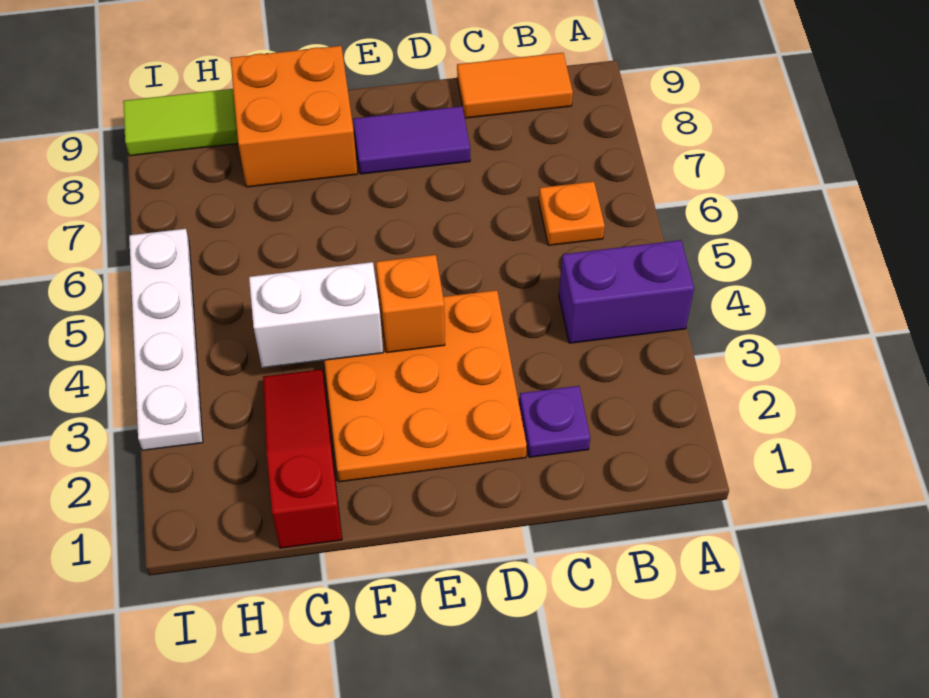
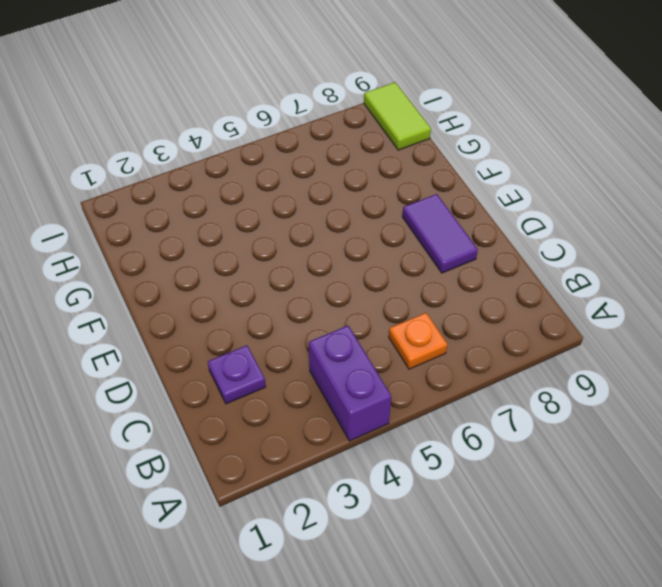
none -> orange 1x2 tile [457,53,573,118]
none -> orange 3x3 plate [324,290,527,482]
none -> orange 2x2 brick [230,46,357,187]

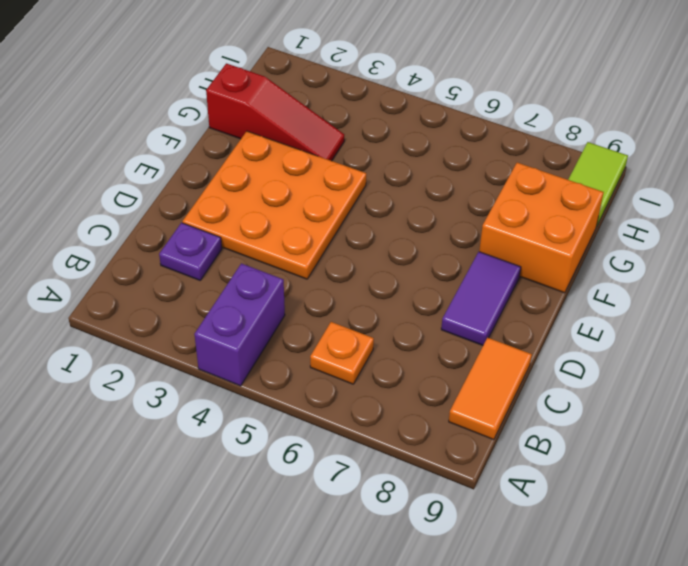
none -> white 1x4 plate [129,229,203,450]
none -> orange 1x1 brick [376,255,445,353]
none -> white 1x2 brick [249,262,383,368]

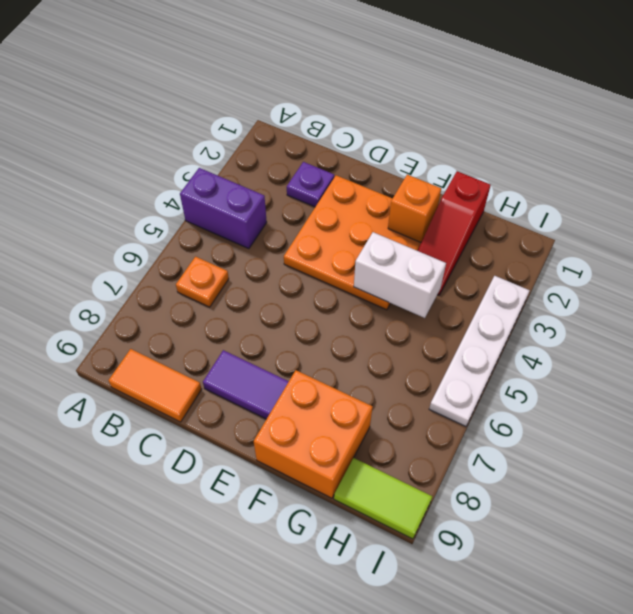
orange 1x1 brick [388,175,441,242] -> orange 1x1 brick moved to [376,255,445,353]

